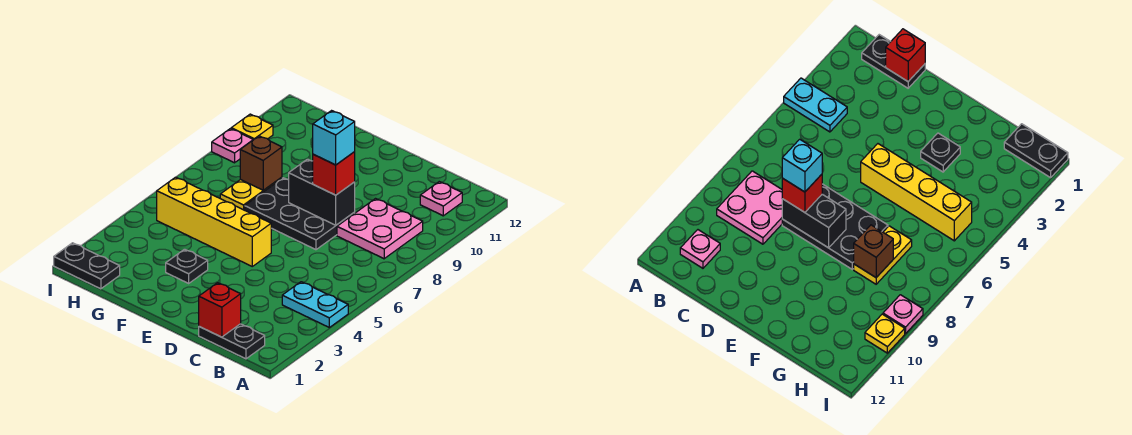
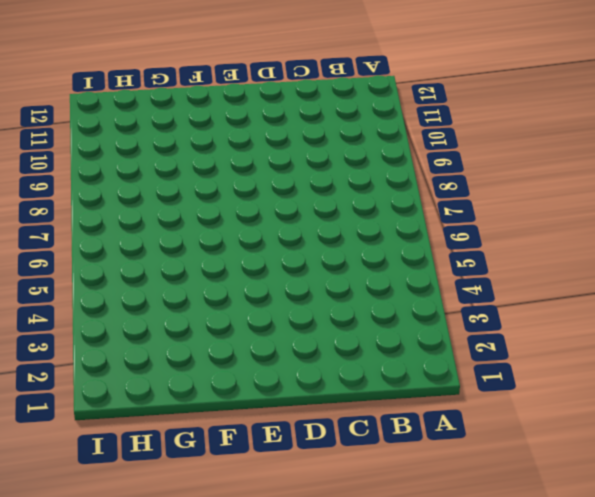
none -> cyan 1x2 plate [282,282,348,327]
none -> black 1x2 plate [199,324,265,359]
none -> pink 2x2 plate [337,199,423,259]

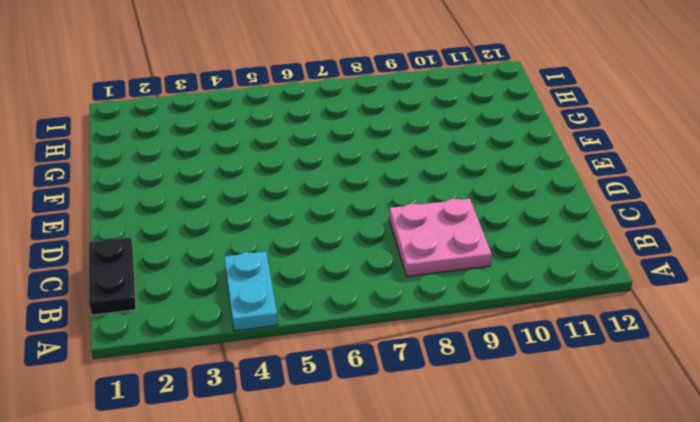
none -> pink 1x1 plate [420,182,462,216]
none -> black 2x3 plate [245,178,355,250]
none -> yellow 1x4 brick [157,177,271,266]

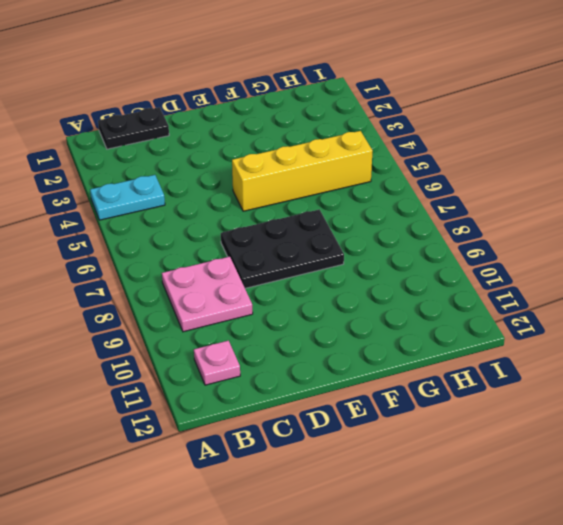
none -> black 1x1 plate [166,249,208,283]
none -> yellow 1x2 plate [220,177,282,210]
none -> black 1x2 plate [54,243,120,289]

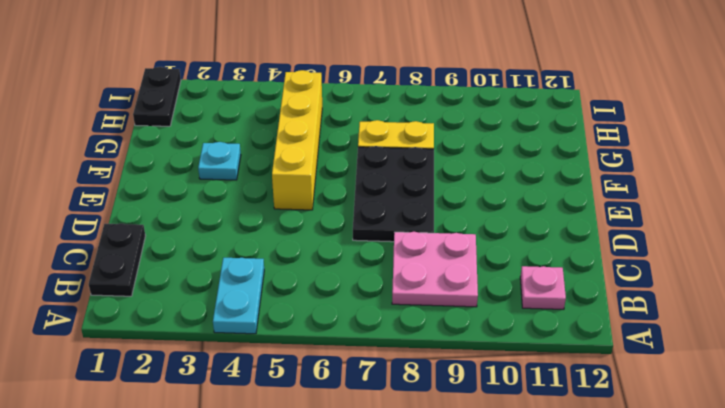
cyan 1x1 plate [198,142,241,180] -> black 1x1 plate [166,249,208,283]
none -> pink 1x1 plate [212,129,253,163]
none -> yellow 1x1 plate [231,114,273,140]
none -> red 1x1 brick [199,283,241,337]

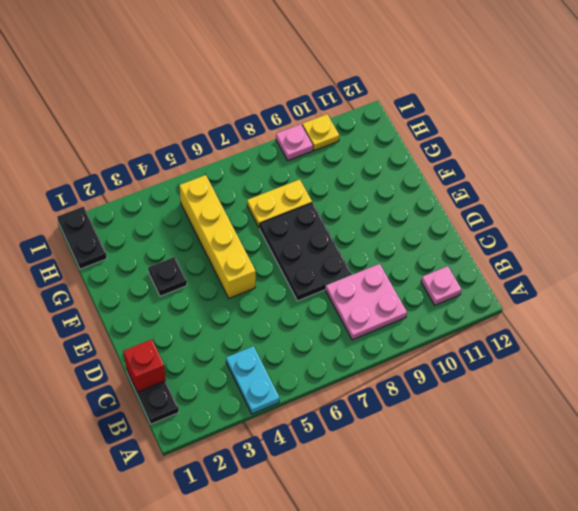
none -> black 1x2 brick [289,159,355,225]
none -> brown 1x1 brick [240,136,282,190]
none -> red 1x1 brick [313,152,355,195]

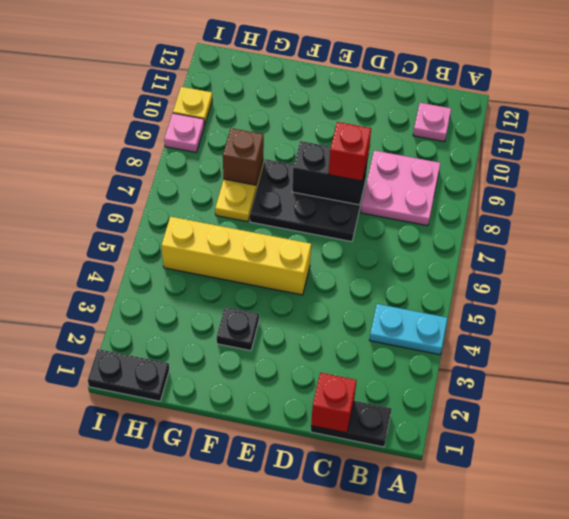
none -> cyan 1x1 brick [313,111,355,165]

